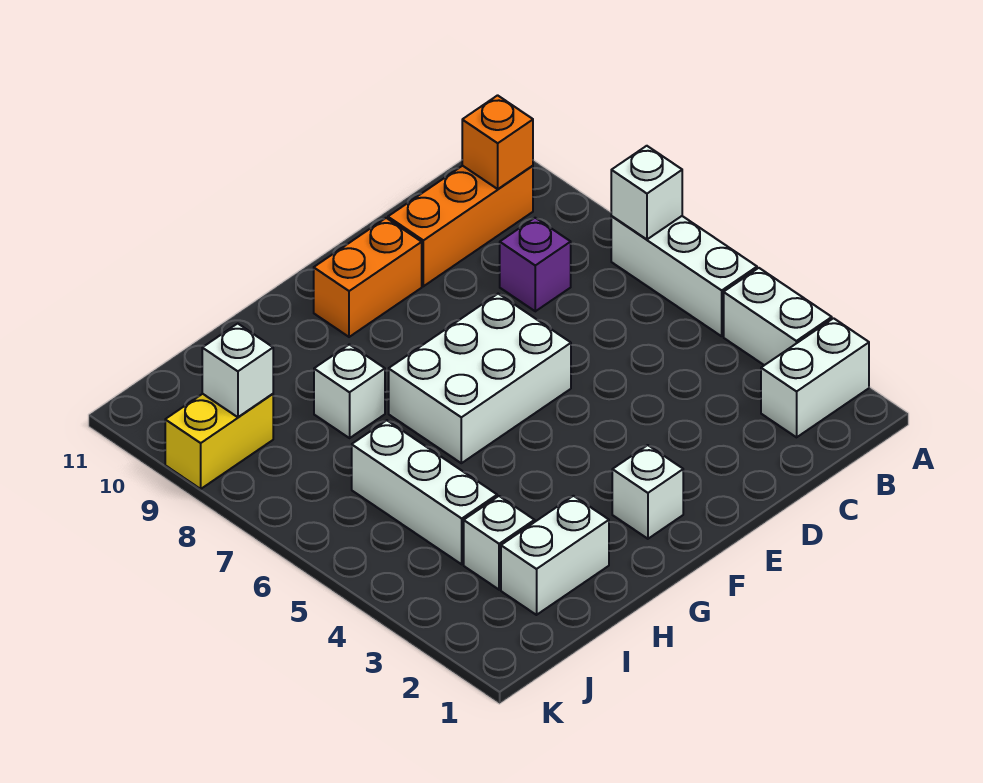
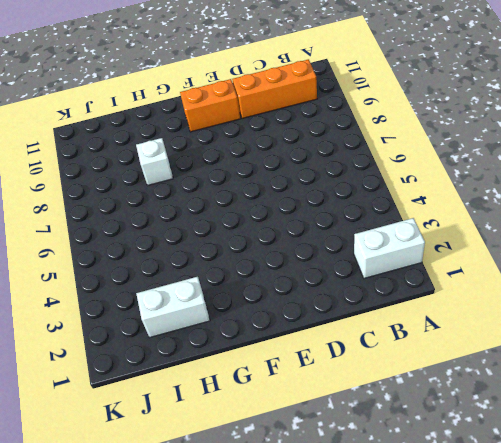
none -> white 1x2 brick [724,268,832,365]
none -> white 1x3 brick [611,216,757,336]
none -> purple 1x1 brick [500,218,571,311]

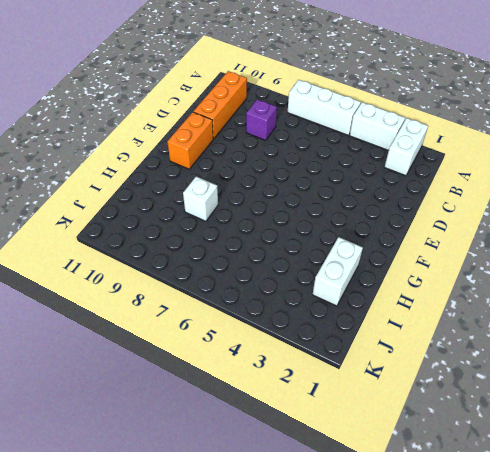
none -> white 2x3 brick [389,294,571,463]
none -> white 1x1 brick [612,445,683,539]
none -> white 1x1 brick [464,496,535,590]

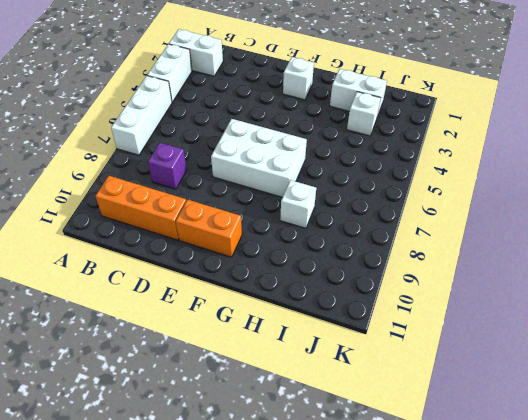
none -> white 1x3 brick [352,420,497,564]
none -> yellow 1x2 brick [165,394,273,489]
none -> white 1x1 brick [611,146,682,239]

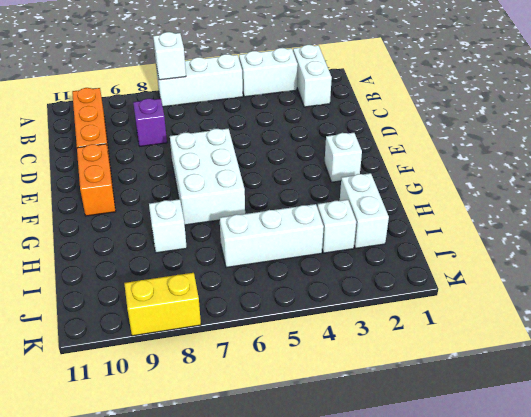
yellow 1x2 brick [124,273,201,336] -> yellow 1x2 brick turned to [165,394,273,489]
none -> orange 1x1 brick [462,95,533,189]
none -> white 1x1 brick [202,324,273,417]

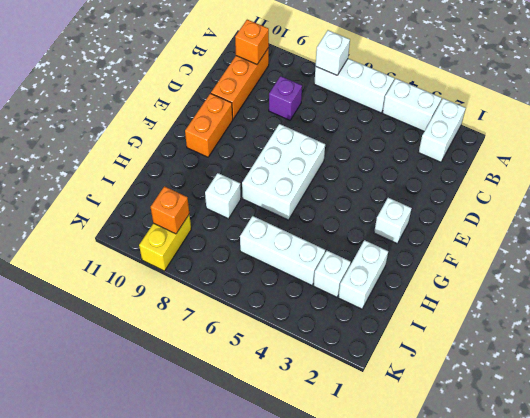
orange 1x1 brick [151,186,189,234] -> white 1x1 brick [202,324,273,417]

